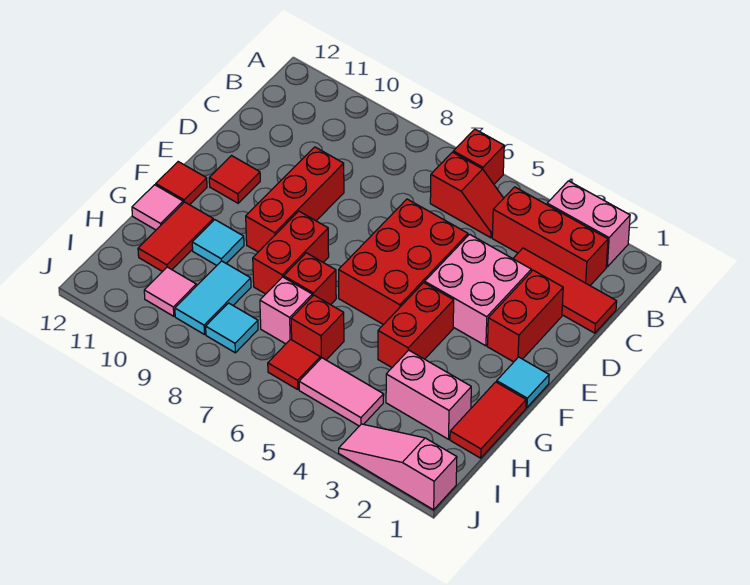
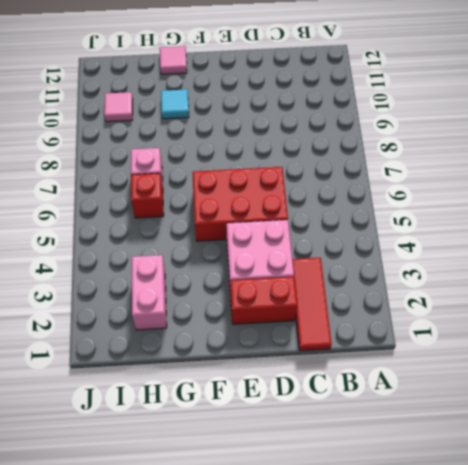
none -> pink 1x2 brick [547,181,630,267]
none -> red 1x1 brick [453,129,504,184]
none -> red 1x3 brick [492,187,608,285]

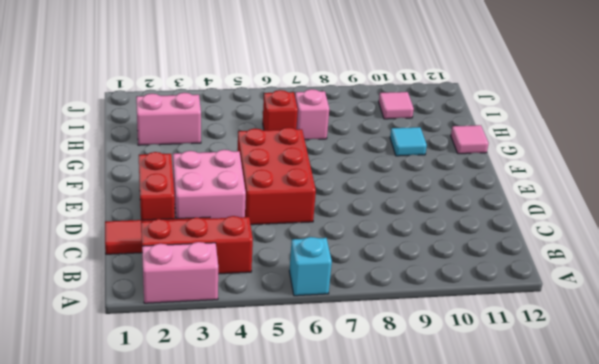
cyan 1x1 brick [289,237,332,296] -> red 1x1 brick [453,129,504,184]
none -> red 1x2 slope [430,152,504,238]
none -> red 1x3 brick [246,147,344,252]
none -> red 1x1 tile [209,156,260,203]

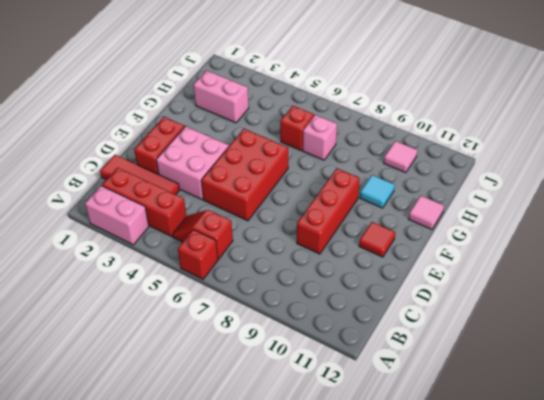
none -> cyan 1x1 tile [497,357,549,407]
none -> red 1x2 brick [378,283,454,367]
none -> red 1x2 brick [253,211,329,294]

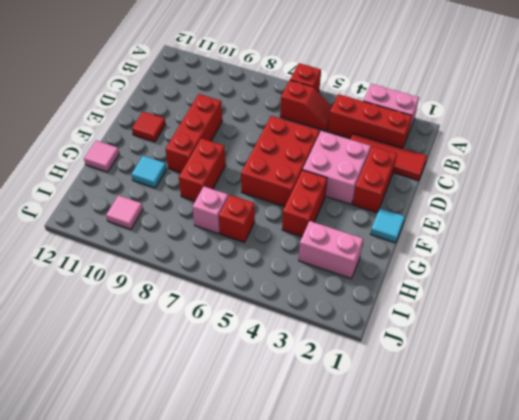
none -> red 1x1 tile [156,162,207,205]
none -> red 1x2 tile [450,382,526,458]
none -> red 1x1 brick [284,253,336,305]

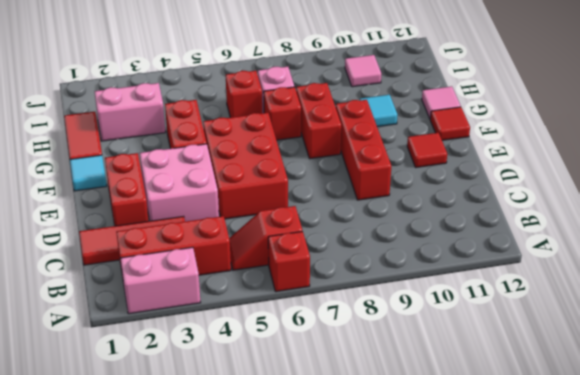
none -> red 1x2 tile [138,202,213,272]
none -> cyan 1x2 tile [175,261,251,335]
none -> pink 1x2 tile [299,358,384,426]

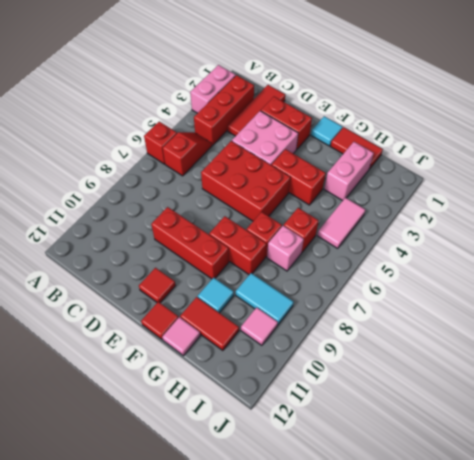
none -> red 1x1 tile [268,339,320,389]
none -> cyan 1x1 tile [206,303,258,353]
none -> pink 1x3 slope [339,424,457,510]

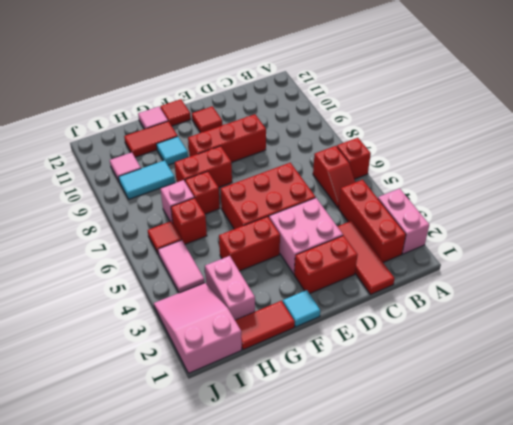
pink 2x3 slope [154,283,242,373] -> pink 1x3 slope [339,424,457,510]
none -> cyan 1x1 tile [206,303,258,353]

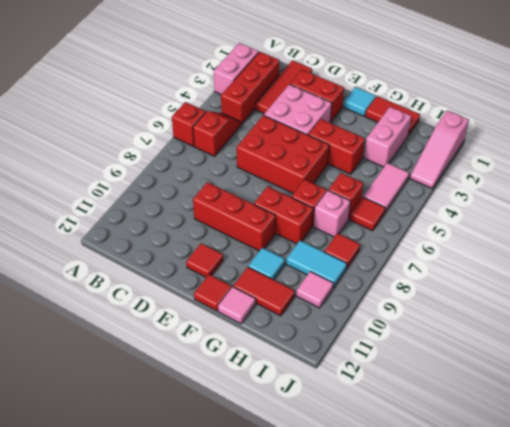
red 1x1 tile [324,233,360,268] -> cyan 1x1 tile [206,303,258,353]

